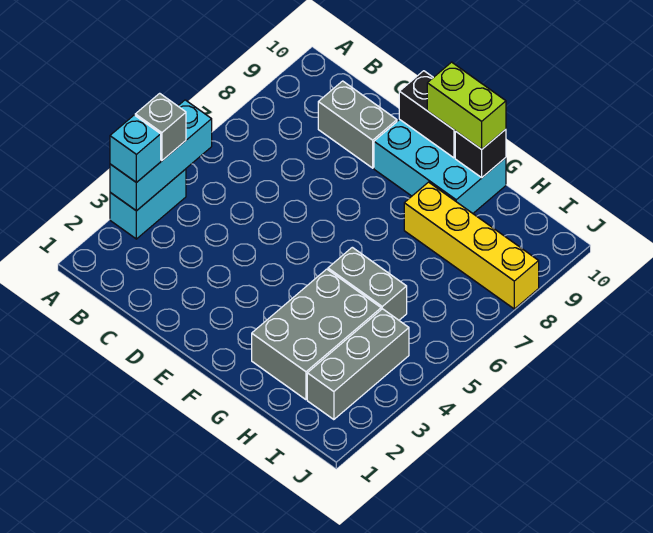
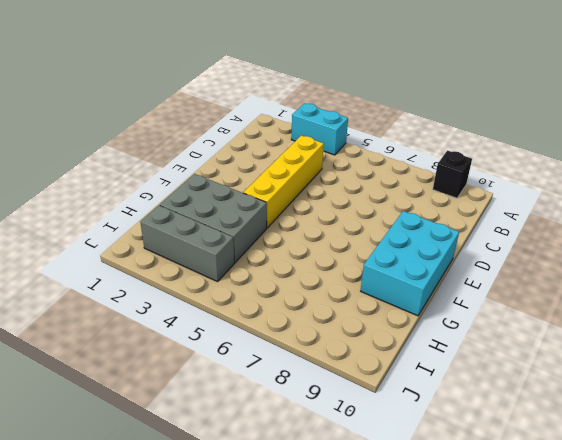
black 1x1 brick [433,151,472,198] -> black 1x1 brick moved to [455,129,506,177]
yellow 1x4 brick [243,136,324,228] -> yellow 1x4 brick moved to [404,182,539,309]
none -> grey 1x2 brick [318,81,397,168]
none -> grey 1x2 brick [328,247,407,320]
none -> cyan 1x3 brick [110,100,212,211]

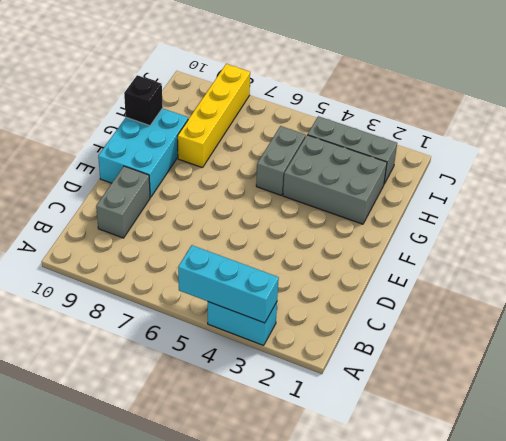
none -> black 1x2 brick [399,71,455,158]
none -> cyan 1x1 brick [110,115,161,183]
none -> grey 1x1 brick [135,93,186,161]

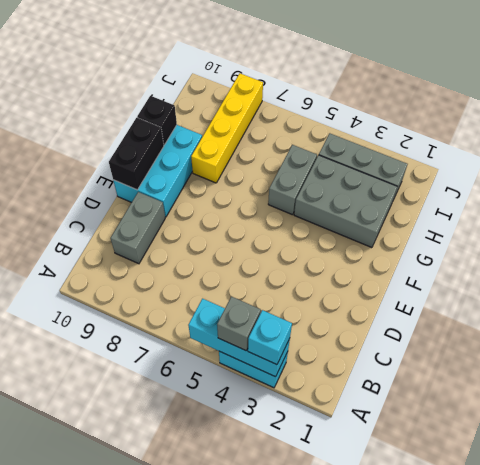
none -> lime 1x2 brick [427,62,506,149]

